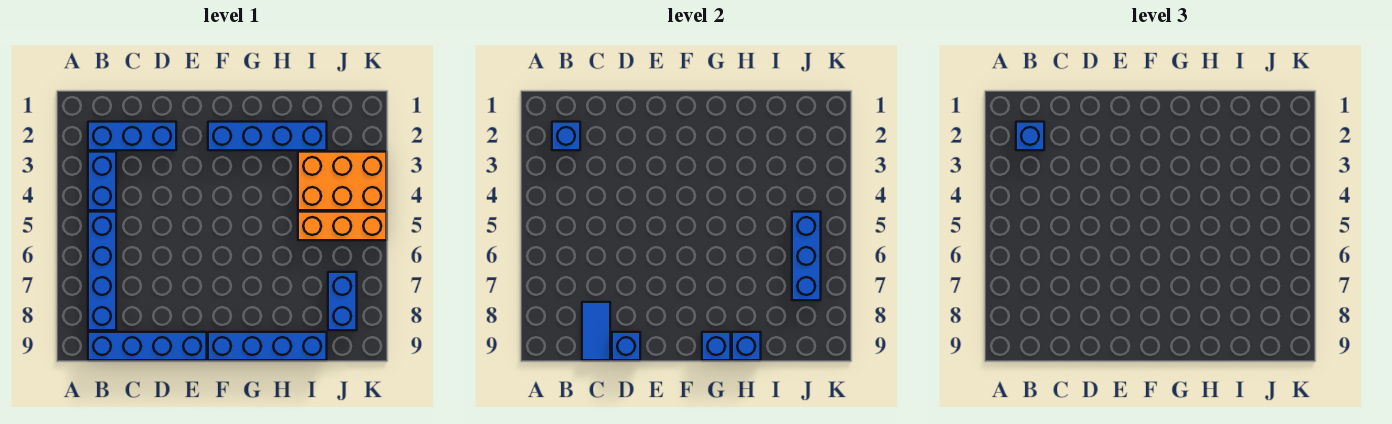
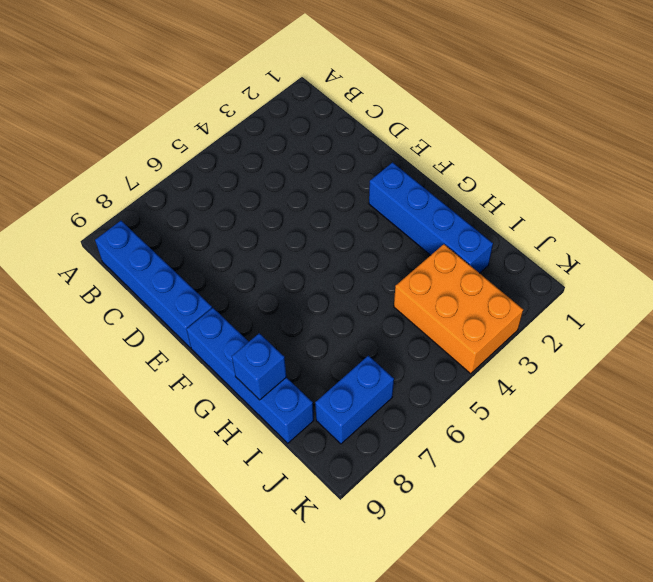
none -> blue 1x3 brick [88,122,176,150]
none -> blue 1x2 brick [88,152,116,210]
none -> blue 1x4 brick [88,212,116,330]

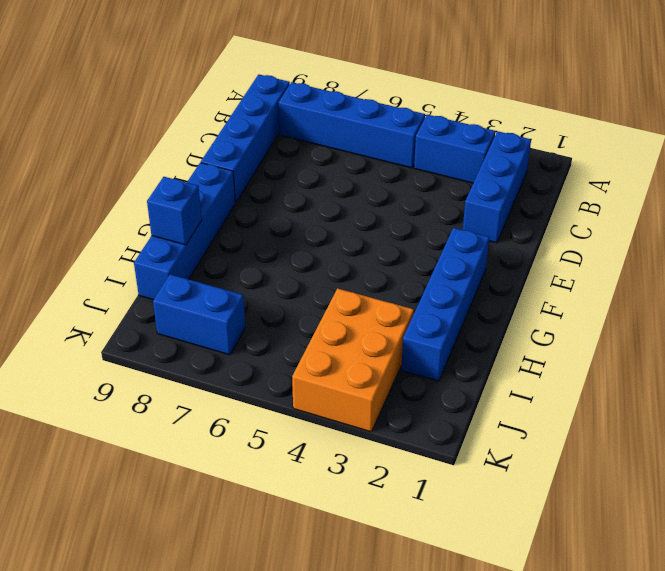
none -> orange 1x3 brick [298,212,387,240]
none -> blue 1x1 brick [552,122,580,150]
none -> blue 1x2 tile [582,302,610,360]

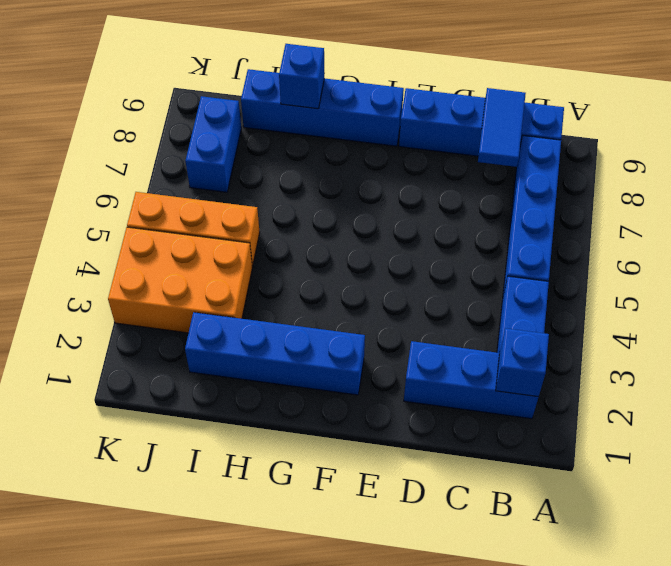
none -> blue 1x1 brick [612,332,640,360]
none -> blue 1x1 brick [702,332,731,360]
none -> blue 1x3 brick [792,212,821,300]

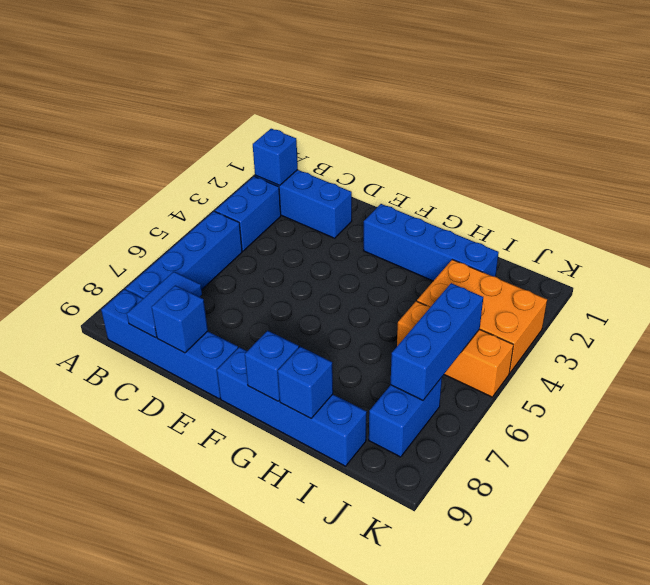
none -> blue 1x1 brick [1016,122,1044,150]

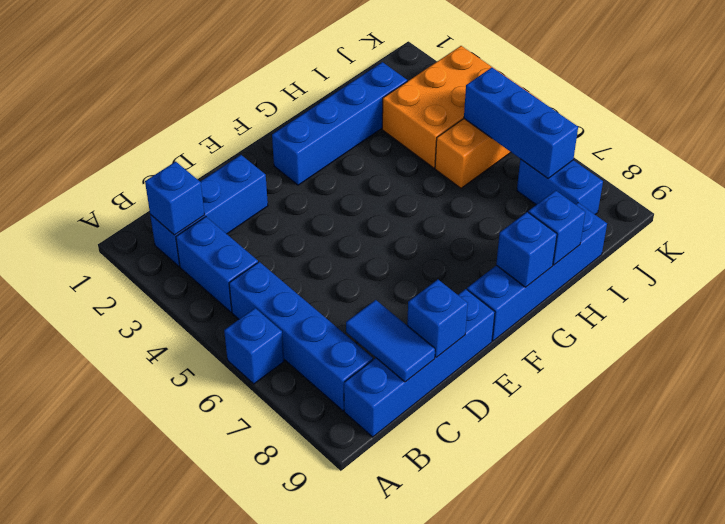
blue 1x1 brick [224,308,284,384] -> blue 1x1 brick moved to [1016,122,1044,150]

